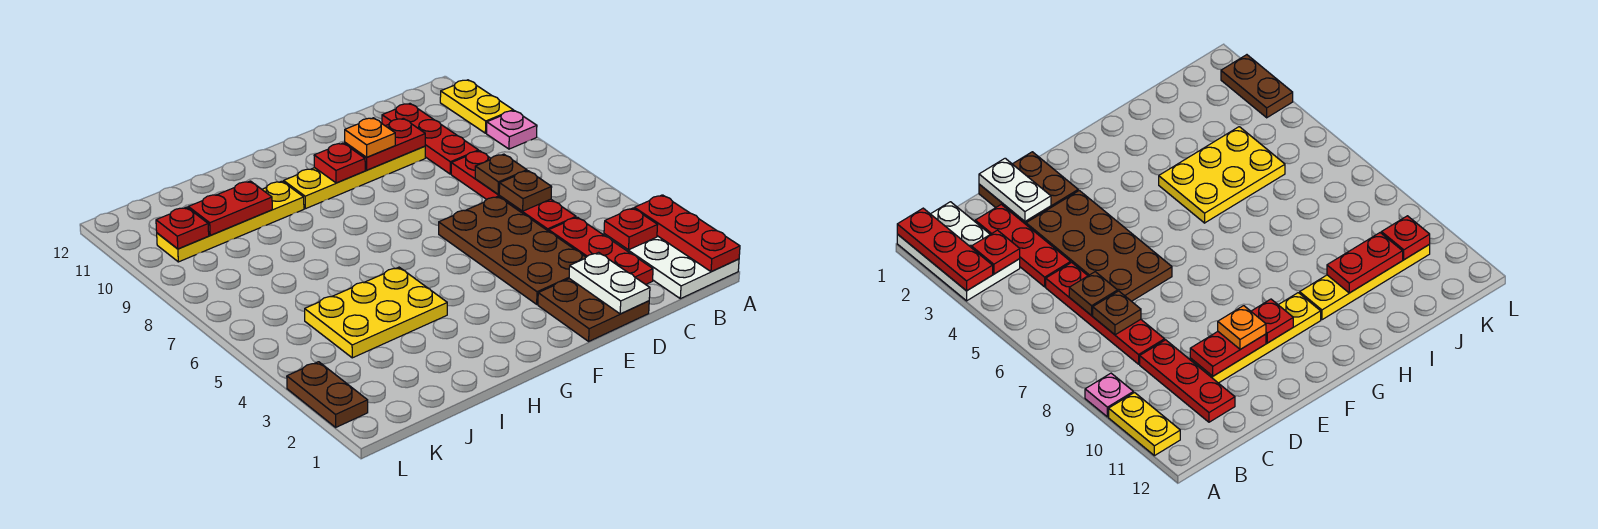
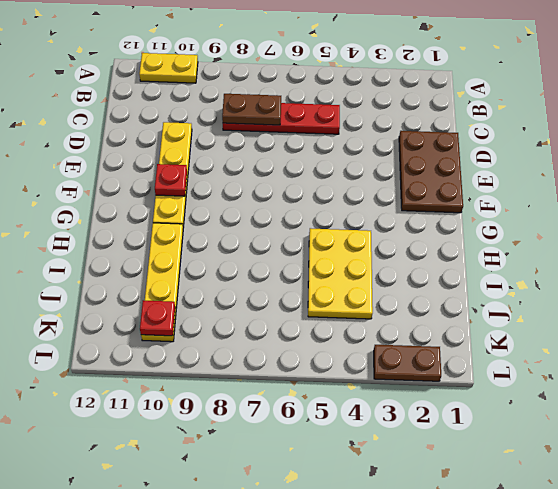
brown 1x2 plate [222,94,281,125] -> brown 1x1 plate [475,154,527,194]
brown 2x3 plate [399,131,463,213] -> brown 2x2 plate [538,279,649,341]
none -> white 2x3 plate [604,234,739,299]
none -> pink 1x1 plate [487,111,537,149]
none -> red 1x3 plate [549,217,653,285]

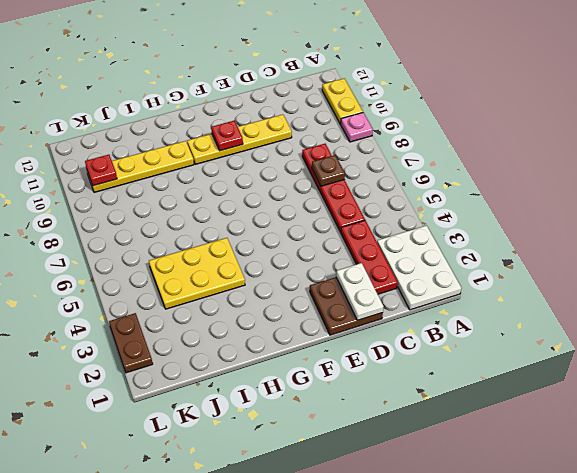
none -> red 1x3 plate [382,104,479,174]
none -> brown 2x4 plate [439,196,586,304]
none -> red 1x3 plate [634,195,740,272]

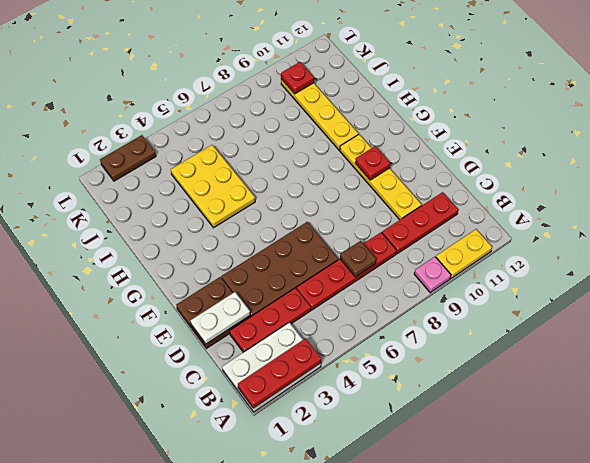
none -> red 1x1 plate [604,208,657,250]
none -> brown 1x1 plate [499,171,552,211]
none -> red 1x2 plate [345,118,425,170]

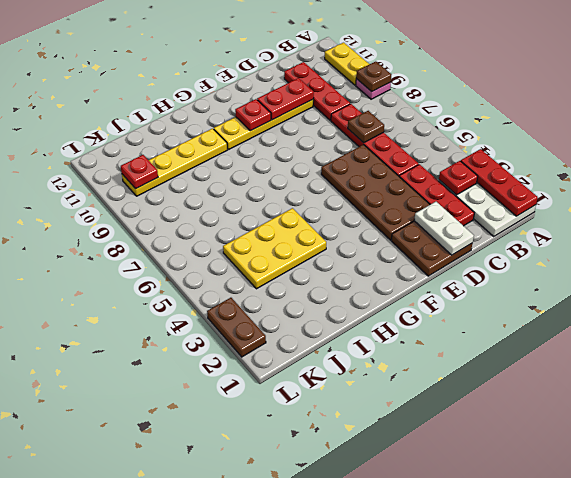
brown 1x1 plate [356,61,391,92] -> brown 1x1 plate moved to [499,171,552,211]
none -> red 1x2 plate [188,181,272,235]
none -> orange 1x1 plate [345,118,395,157]

